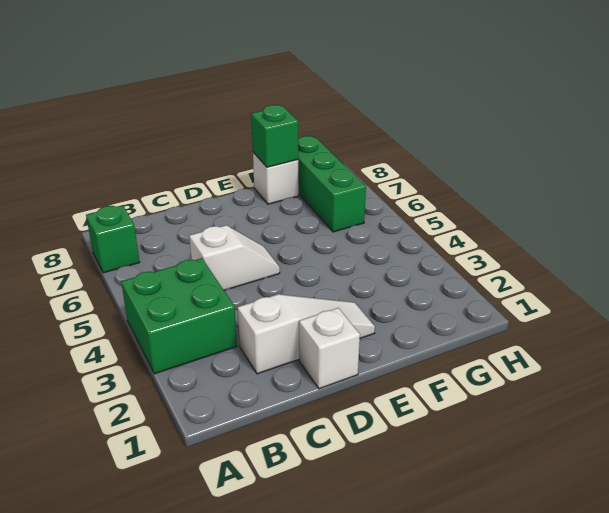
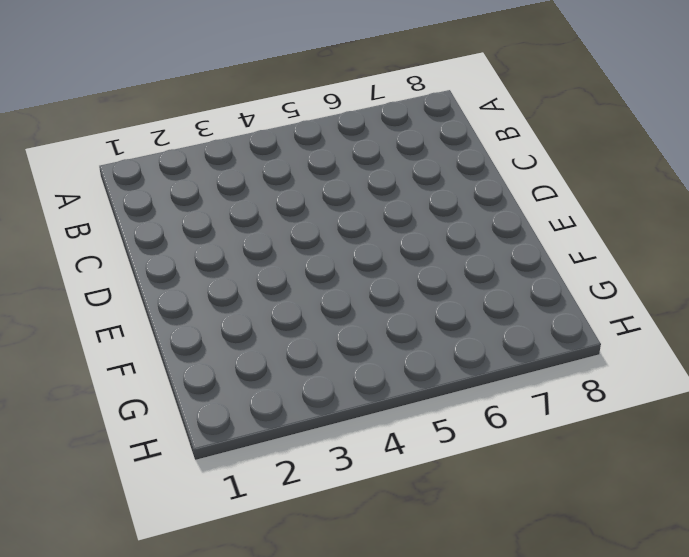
none -> green 2x2 brick [121,258,237,374]
none -> green 1x1 brick [86,205,140,273]

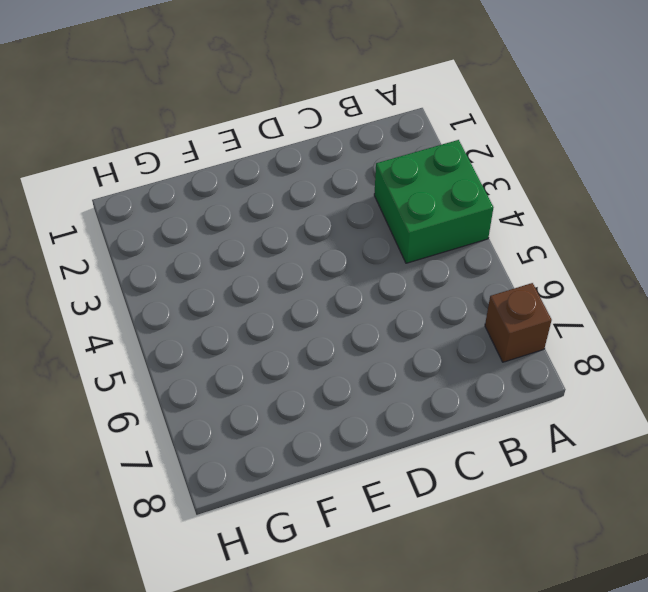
brown 1x1 brick [485,283,552,362] -> green 1x1 brick [86,205,140,273]
none -> white 1x3 slope [237,294,375,374]
none -> white 1x2 slope [189,225,280,290]

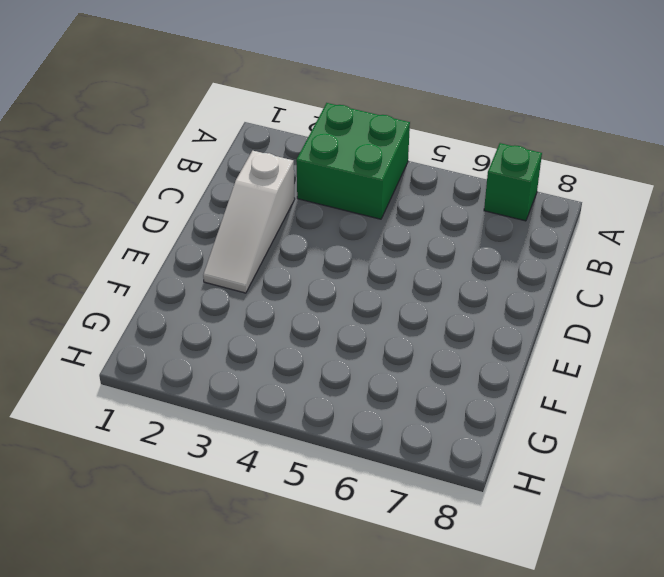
none -> white 1x2 slope [189,225,280,290]
none -> white 1x1 brick [299,308,360,389]

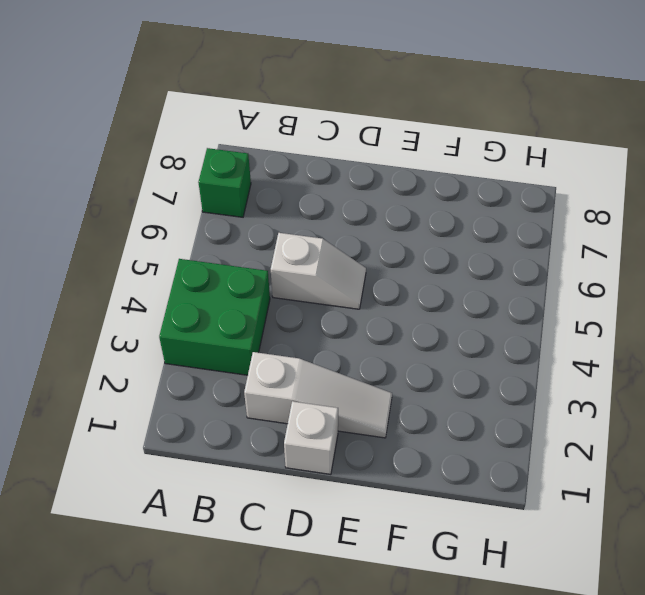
none -> white 1x1 brick [253,152,299,204]
none -> green 1x3 brick [298,136,366,232]

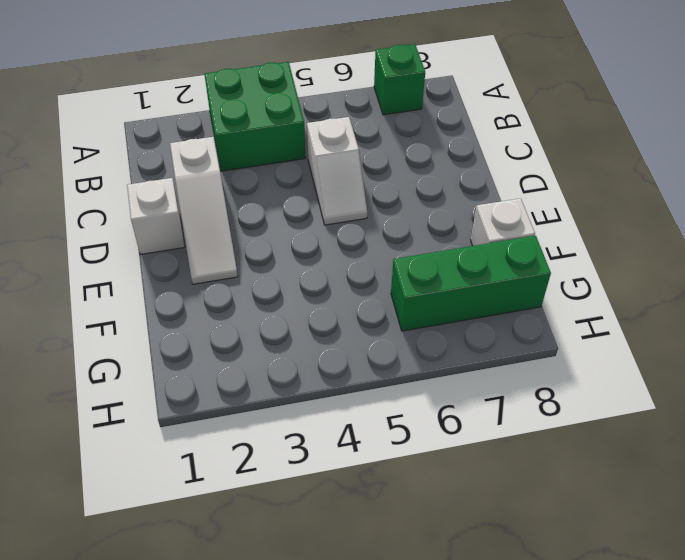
none -> green 1x1 brick [251,105,298,167]

